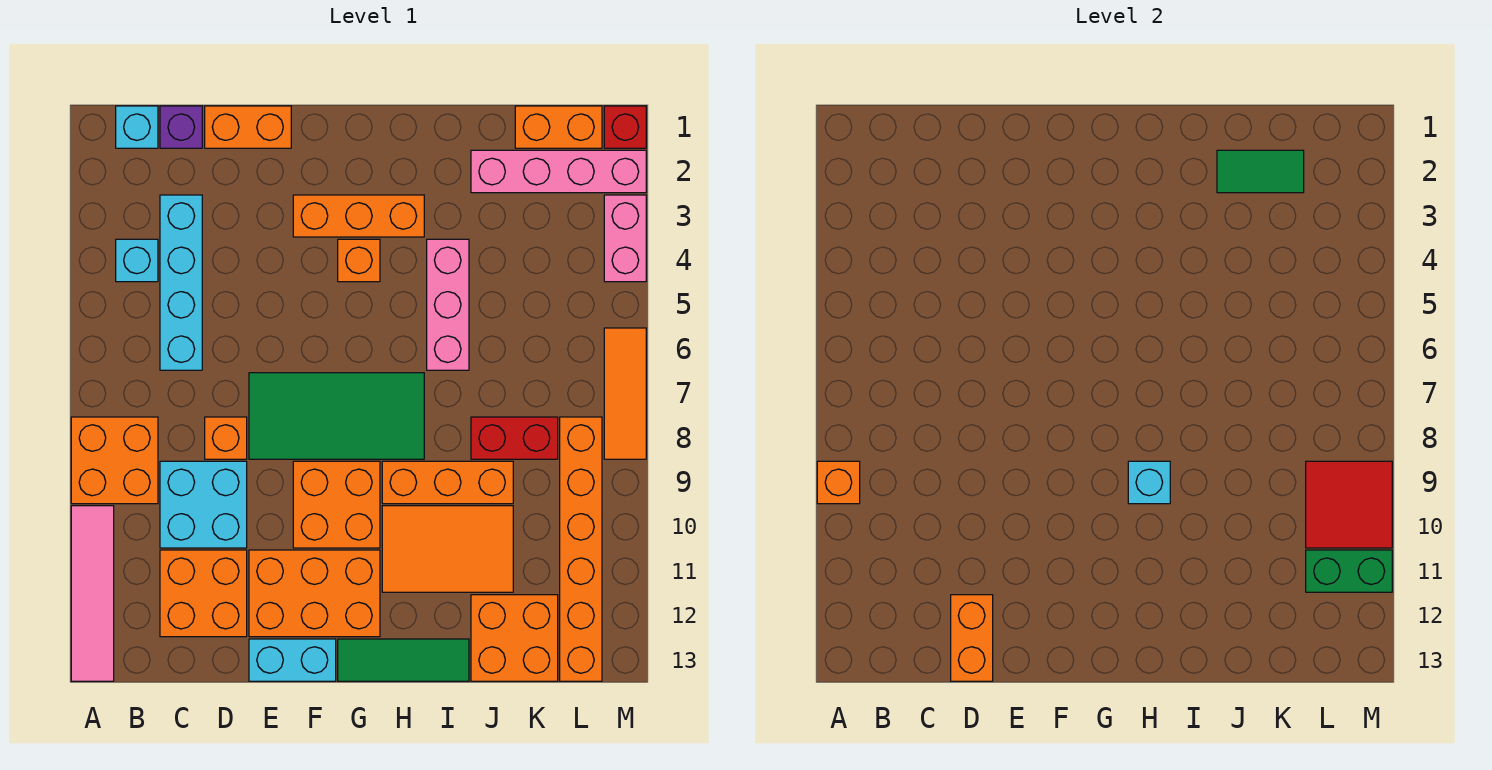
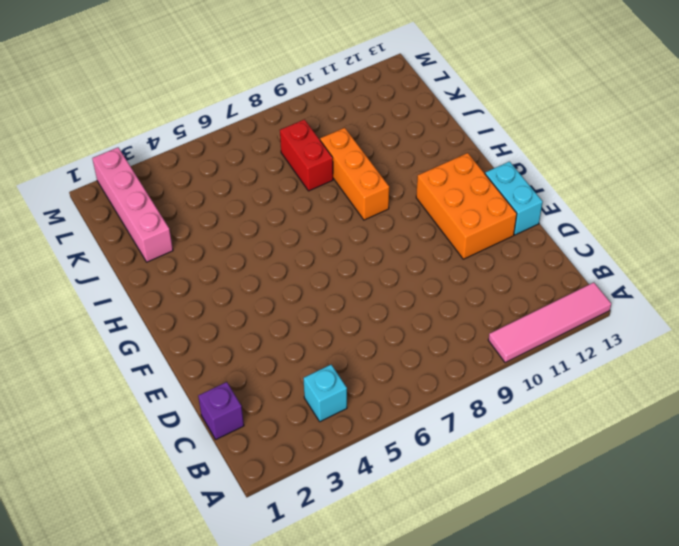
none -> orange 2x2 brick [71,417,158,504]
none -> cyan 1x1 brick [116,106,158,148]
none -> cyan 1x4 brick [160,195,202,370]
none -> cyan 2x2 brick [160,461,247,548]

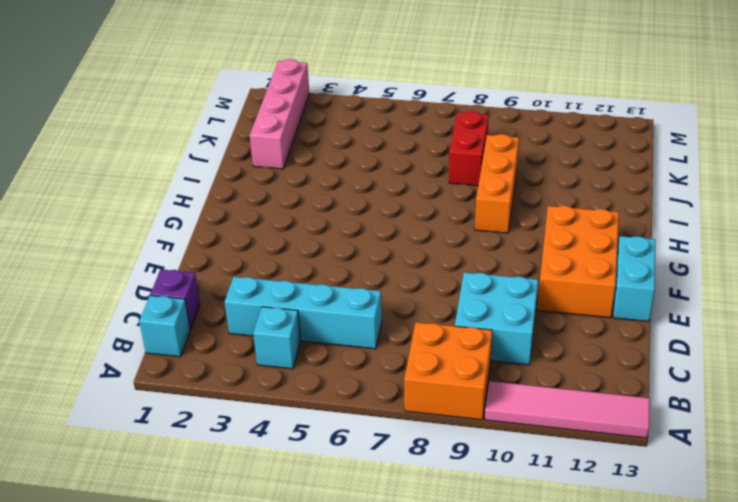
none -> orange 2x2 brick [160,550,247,637]
none -> orange 1x2 brick [205,106,291,148]
none -> orange 1x1 brick [205,417,247,459]
none -> green 2x4 tile [249,373,424,459]

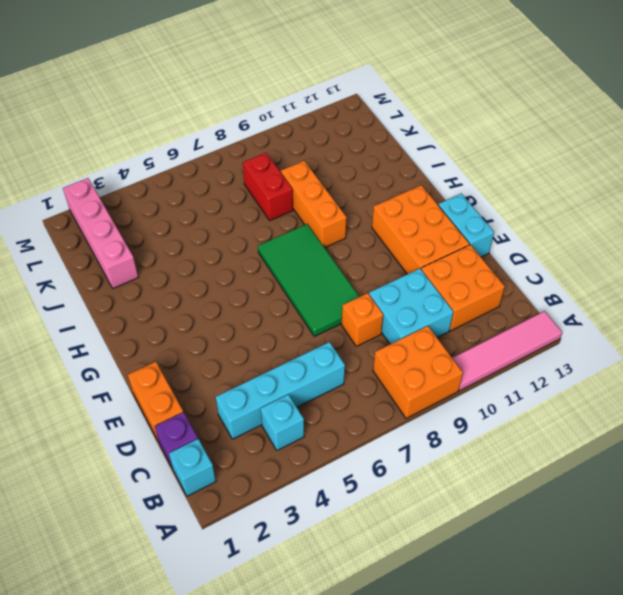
none -> orange 1x3 brick [293,195,424,237]
none -> orange 2x2 brick [293,461,380,548]
none -> orange 1x1 brick [338,239,380,282]
none -> green 1x3 tile [338,639,469,681]

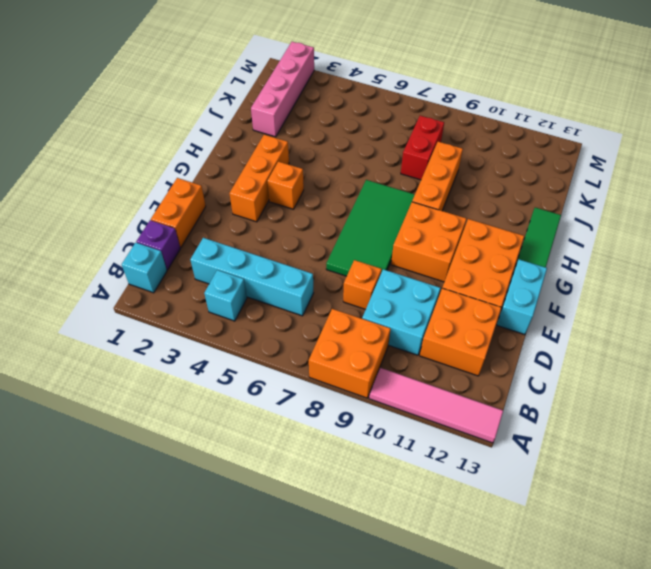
none -> orange 2x3 tile [382,506,513,592]
none -> pink 1x3 brick [427,239,469,370]
none -> orange 2x2 brick [471,595,558,681]
none -> orange 1x2 brick [515,106,602,148]

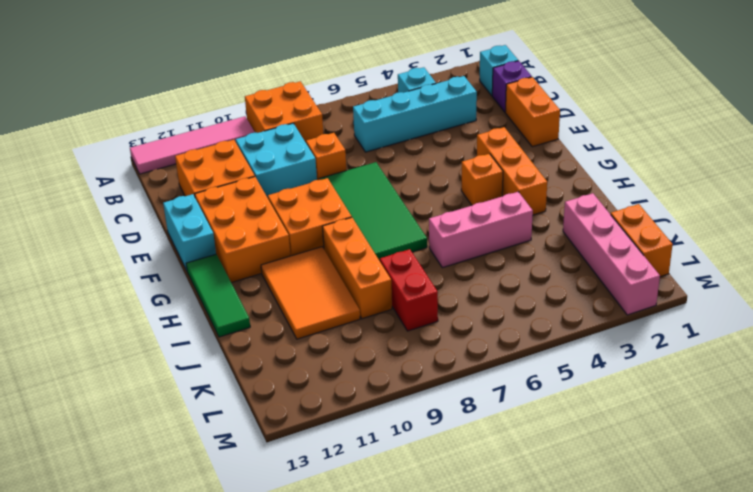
none -> orange 2x2 brick [471,595,558,681]
none -> orange 1x6 brick [560,417,602,681]
none -> red 1x1 brick [604,106,646,148]
none -> pink 1x2 brick [604,195,646,282]

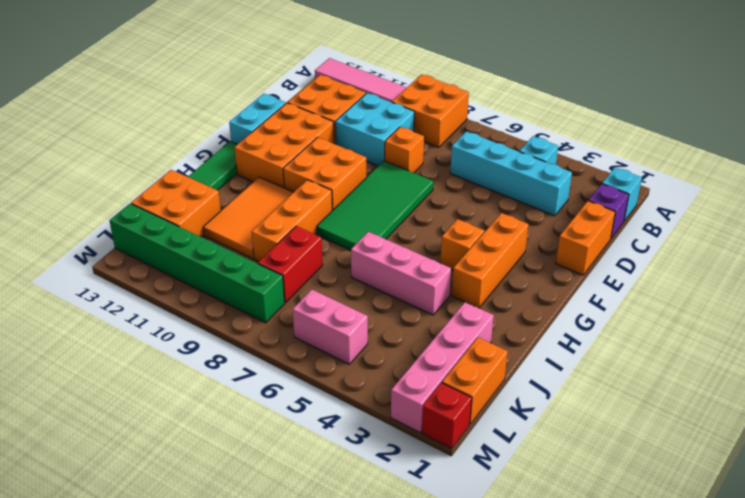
pink 1x2 brick [293,290,368,364] -> pink 1x2 brick moved to [604,195,646,282]
green 1x6 brick [110,204,285,323] -> orange 1x6 brick [560,417,602,681]
none -> orange 1x3 tile [604,328,646,459]
none -> orange 1x1 brick [817,461,860,504]
none -> orange 1x2 brick [951,595,993,681]
none -> cyan 1x1 brick [1128,461,1170,504]

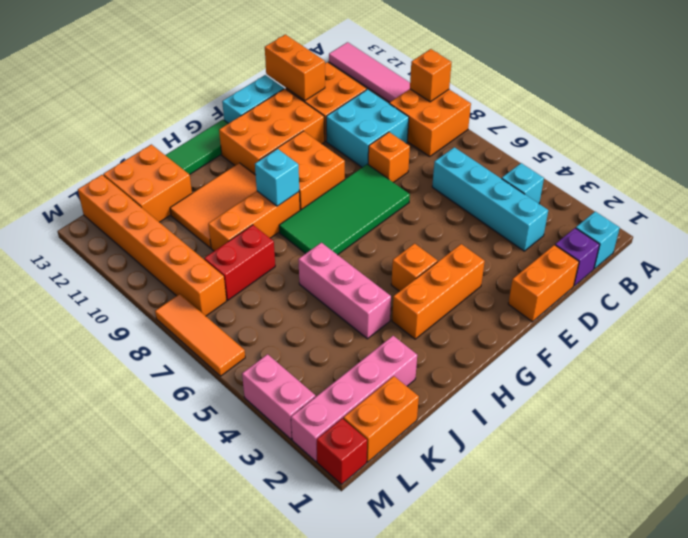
none -> green 1x2 tile [1217,150,1304,193]
none -> red 2x2 tile [1306,461,1392,548]
none -> green 1x2 brick [1306,550,1392,592]

